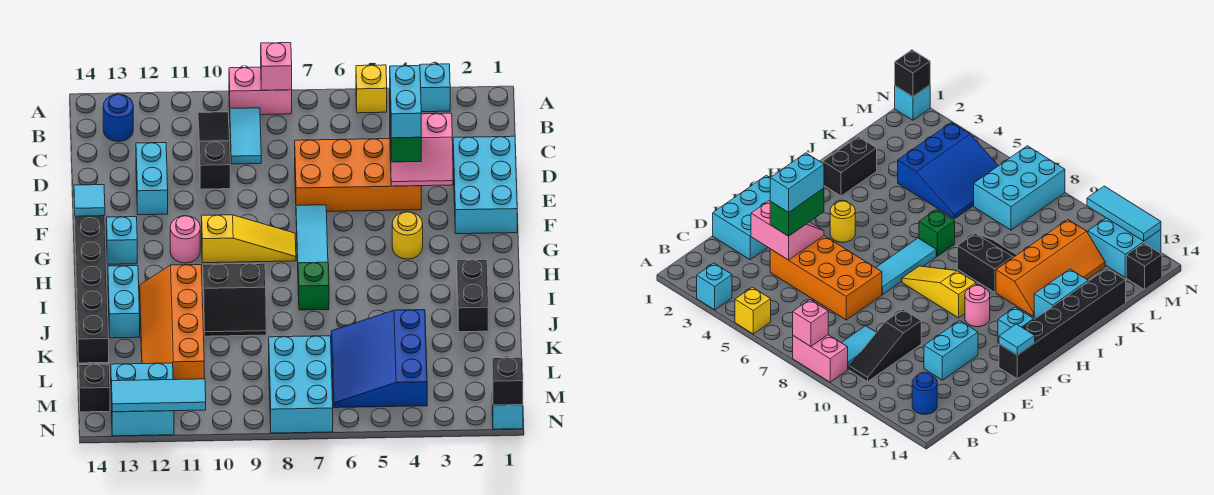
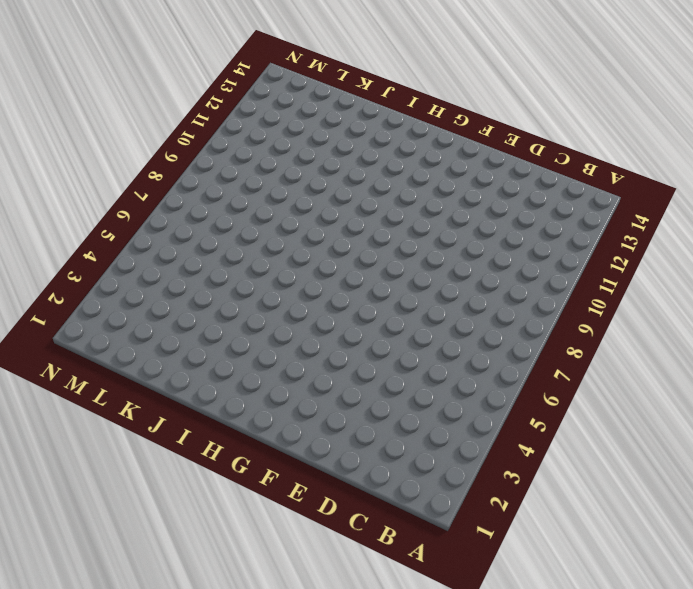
none -> cyan 1x1 brick [419,64,450,112]
none -> yellow 1x1 brick [356,65,387,113]
none -> pink 1x2 brick [229,67,292,115]
none -> cyan 1x2 tile [230,108,261,164]

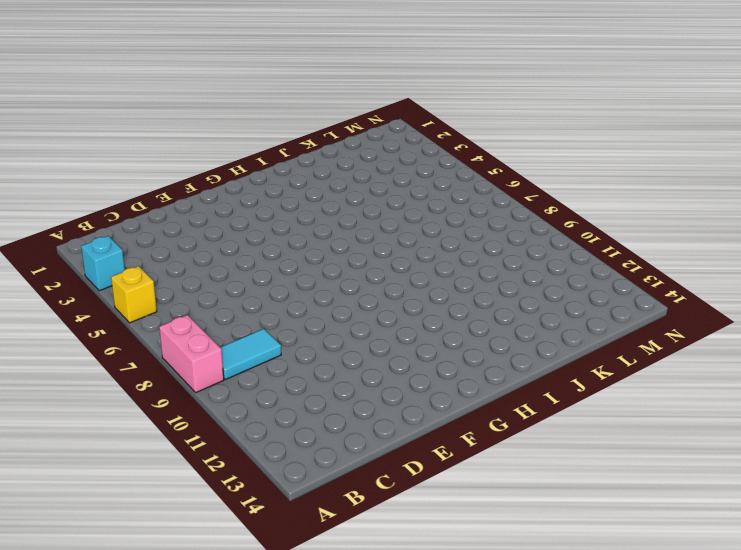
none -> black 1x3 slope [198,112,230,189]
none -> blue 1x1 round brick [103,94,133,142]
none -> cyan 2x3 brick [453,136,517,234]
none -> orange 2x4 brick [295,139,421,212]

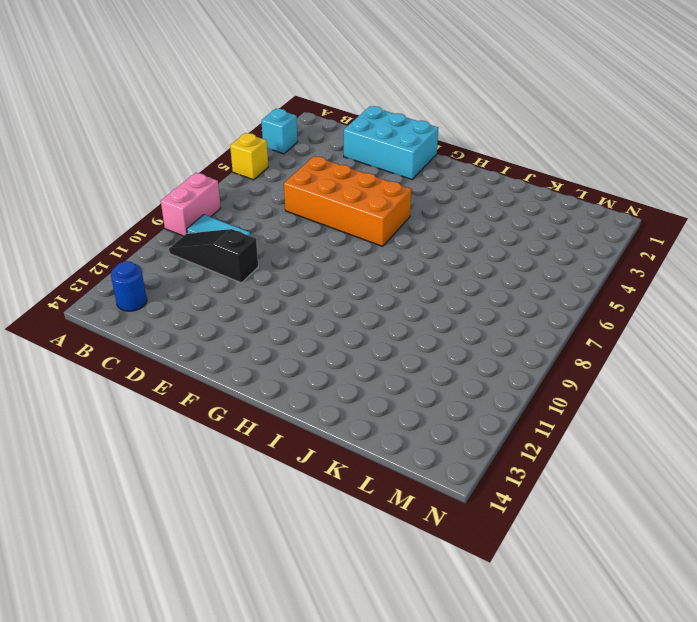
orange 2x4 brick [284,156,411,246] -> orange 2x4 brick turned to [295,139,421,212]
none -> cyan 1x2 brick [136,143,168,215]
none -> cyan 1x3 tile [296,205,328,263]
none -> black 1x6 brick [74,209,109,363]
none -> yellow 1x1 round brick [392,212,423,259]

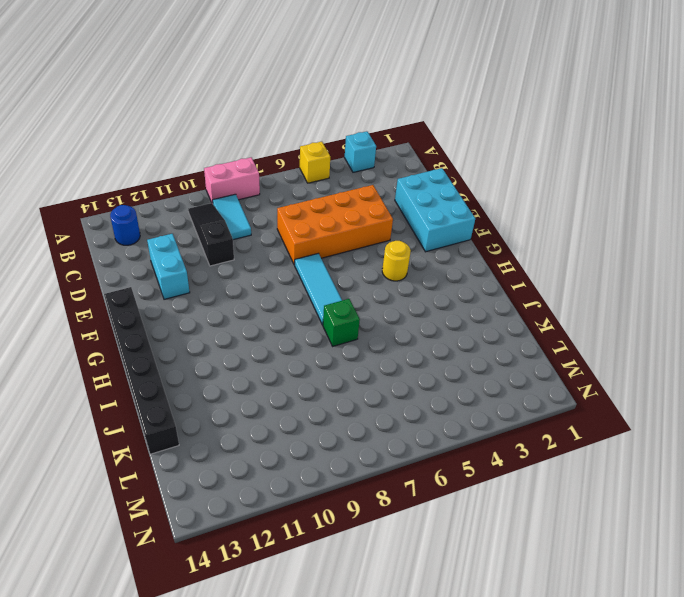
none -> yellow 1x3 slope [202,215,296,263]
none -> pink 1x1 round brick [170,216,200,263]
none -> cyan 1x1 brick [106,217,137,264]
none -> black 1x2 brick [457,260,488,332]

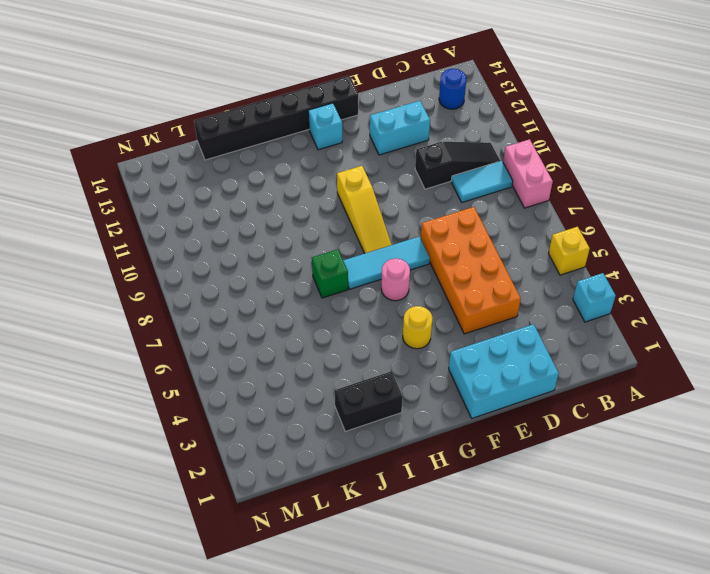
pink 1x1 round brick [381,258,410,301] -> pink 1x1 round brick moved to [170,216,200,263]
none -> black 2x2 slope [203,263,266,336]
none -> orange 2x4 slope [140,265,204,380]
none -> cyan 1x2 brick [108,266,140,338]
none -> blue 3x3 slope [331,310,427,408]

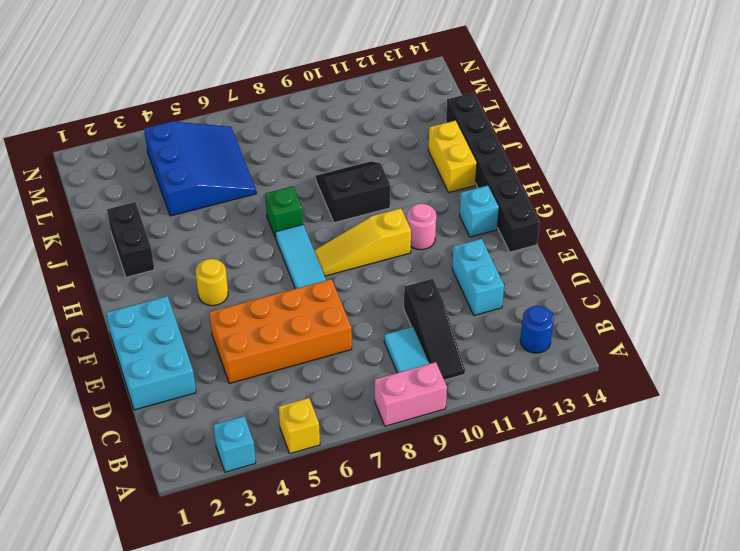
yellow 1x2 brick [428,120,477,192] -> cyan 1x2 brick [108,266,140,338]
none -> orange 2x4 slope [140,265,204,380]
none -> cyan 2x3 brick [269,336,333,433]
none -> cyan 2x2 brick [111,363,174,436]
none -> black 1x1 brick [79,364,110,412]

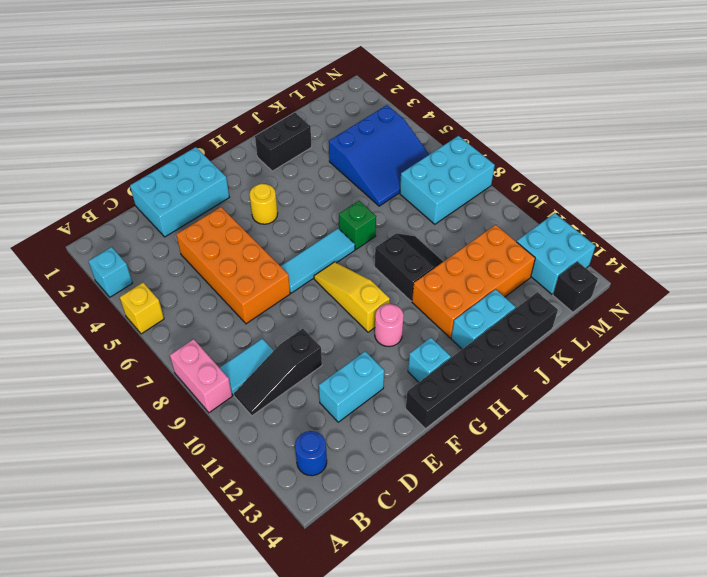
orange 2x4 brick [412,225,535,338] -> orange 2x4 slope [140,265,204,380]
none -> cyan 1x1 brick [492,394,523,429]
none -> pink 1x1 brick [261,43,292,90]
none -> pink 2x2 slope [390,113,453,186]
none -> cyan 1x1 tile [74,185,105,216]

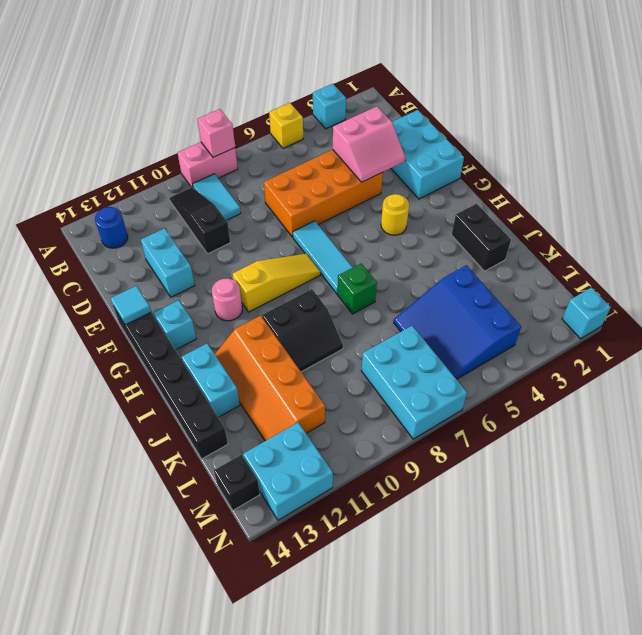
none -> black 1x1 brick [492,357,523,405]
none -> cyan 1x3 tile [112,379,206,412]
none -> green 1x2 brick [390,113,421,162]
none -> cyan 1x2 brick [390,66,421,138]

